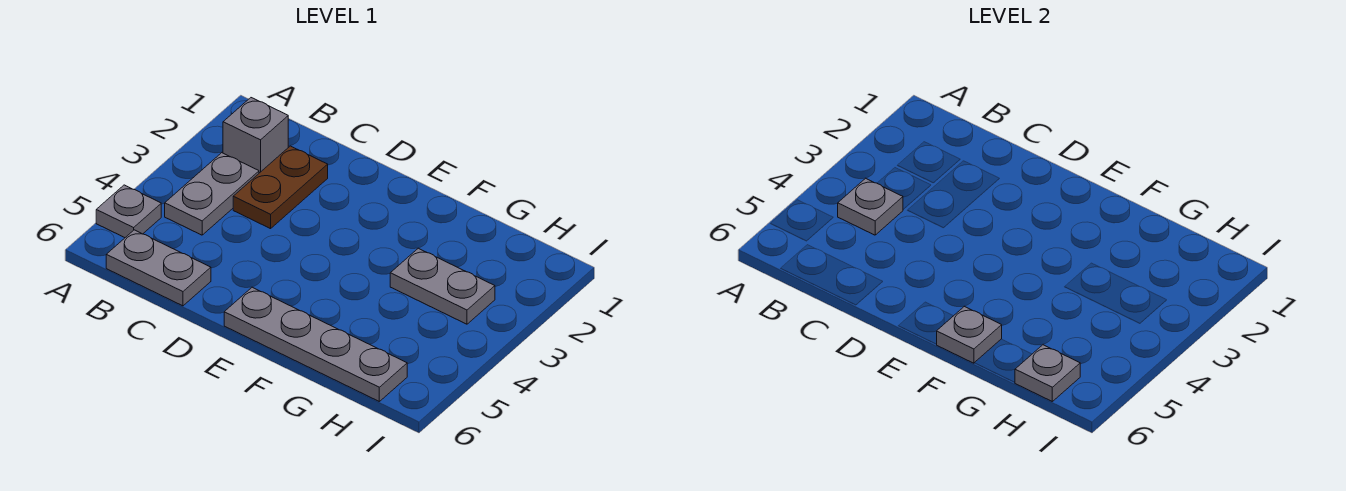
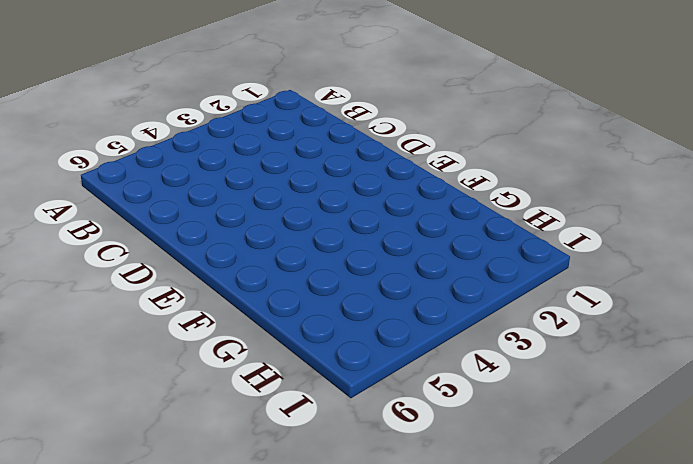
none -> grey 1x1 plate [96,185,161,238]
none -> grey 1x1 brick [223,98,288,173]

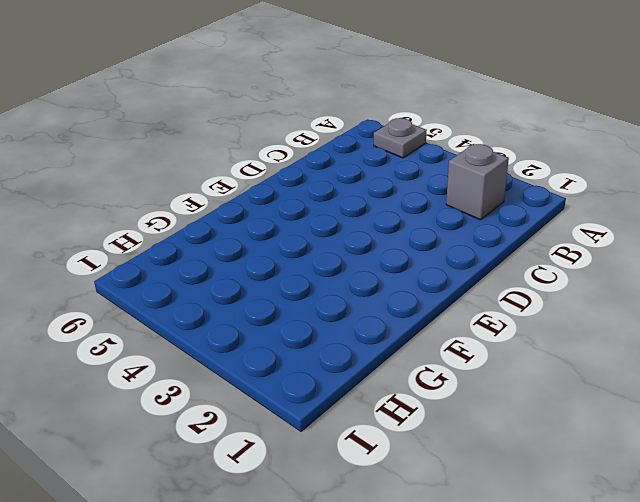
none -> grey 1x2 plate [165,153,259,235]
none -> grey 1x2 plate [106,230,211,306]

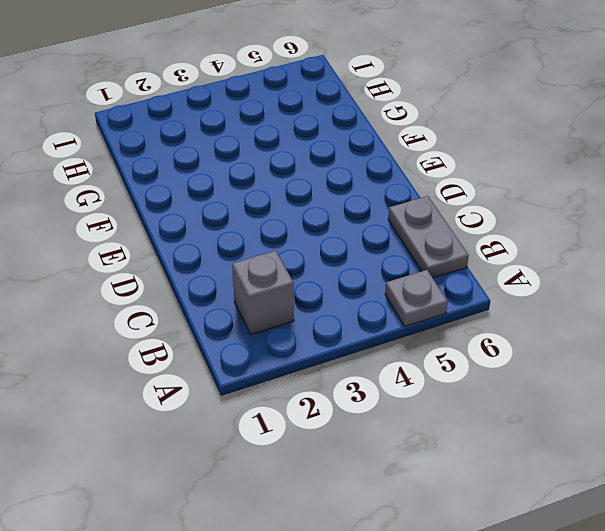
none -> grey 1x2 plate [165,153,259,235]
none -> brown 1x2 plate [233,146,328,229]

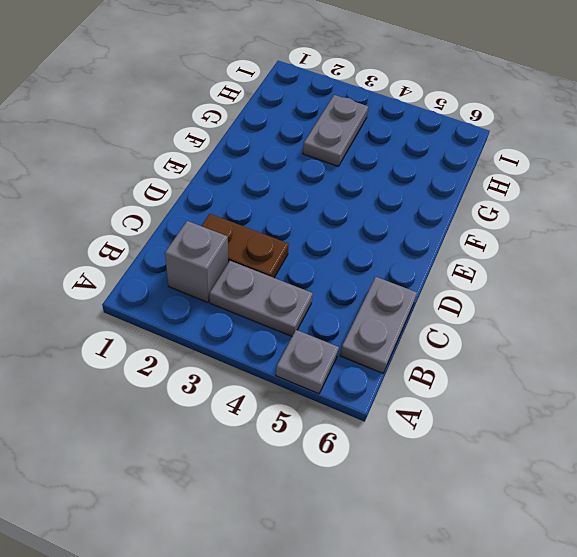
none -> grey 1x4 plate [224,287,407,401]
none -> grey 1x1 plate [838,178,903,235]

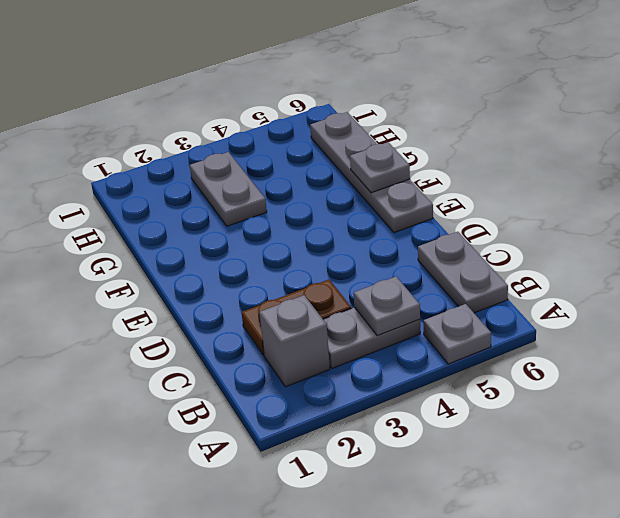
none -> grey 1x1 plate [1015,345,1080,401]

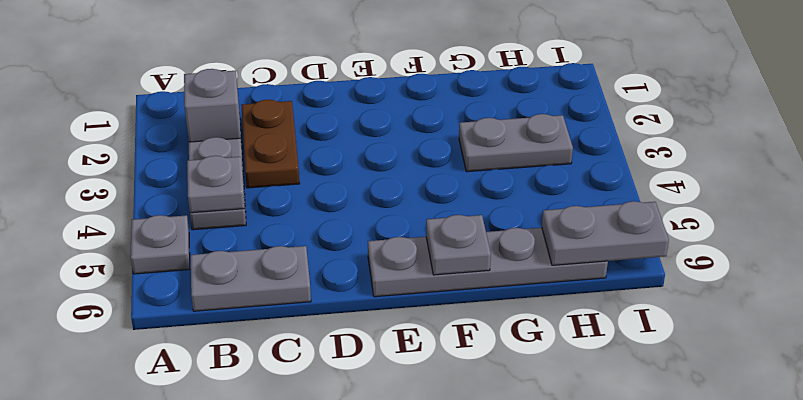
grey 1x2 plate [542,201,669,265] -> grey 1x1 plate [1015,345,1080,401]

